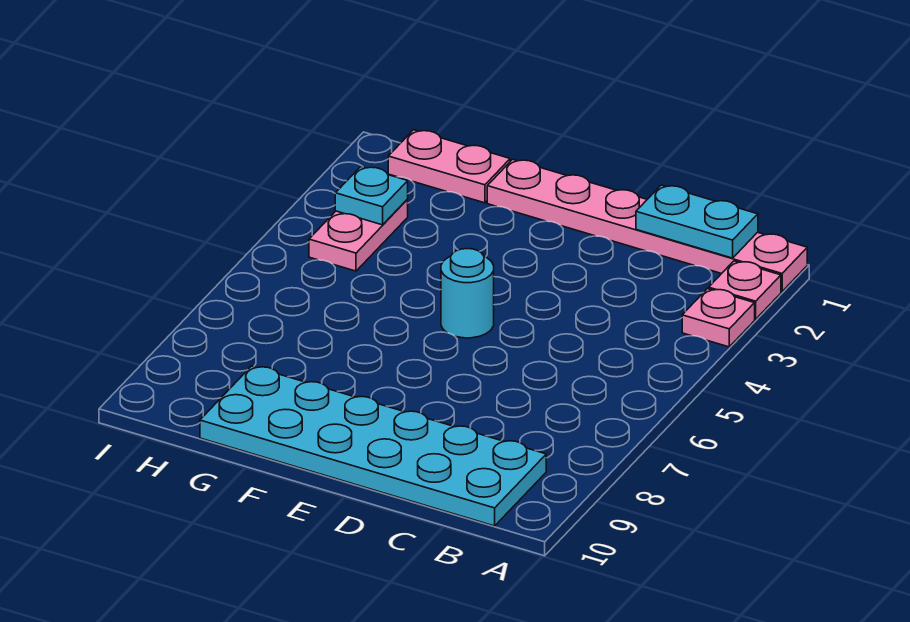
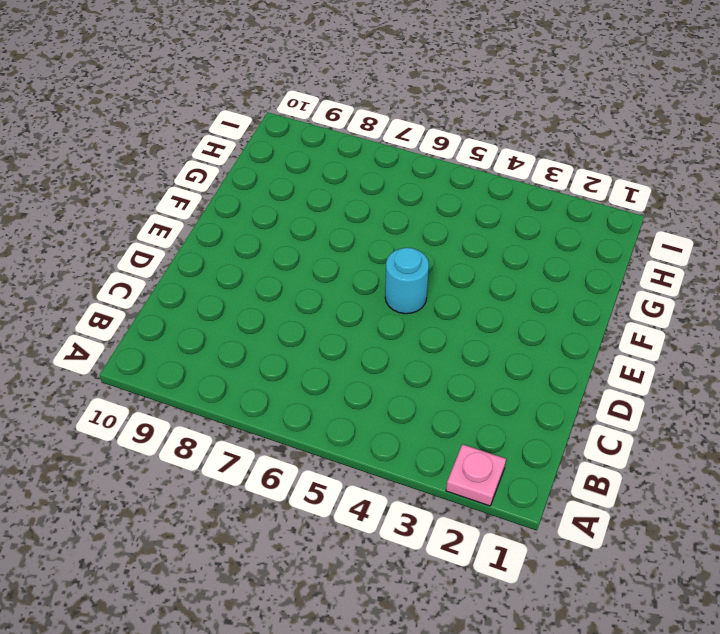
none -> pink 1x6 plate [487,159,807,291]
none -> pink 1x1 plate [682,289,755,347]

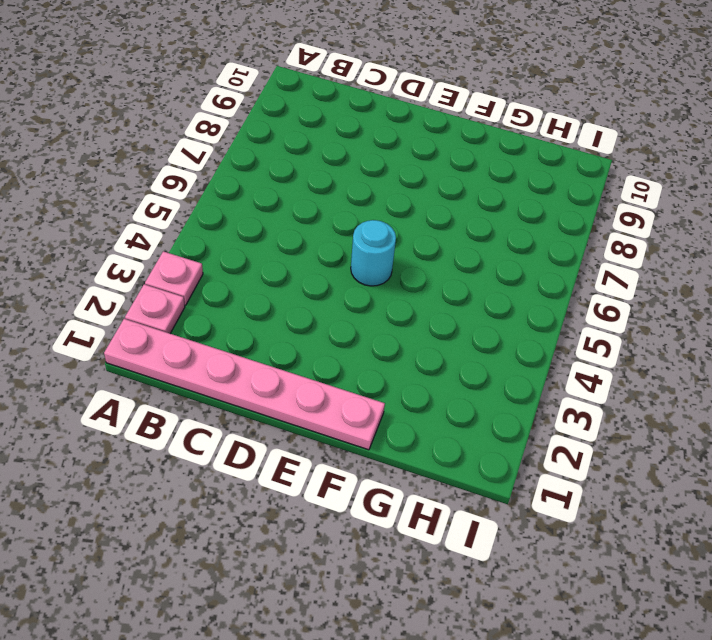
none -> cyan 2x6 plate [200,366,546,526]
none -> pink 1x2 plate [388,130,510,203]

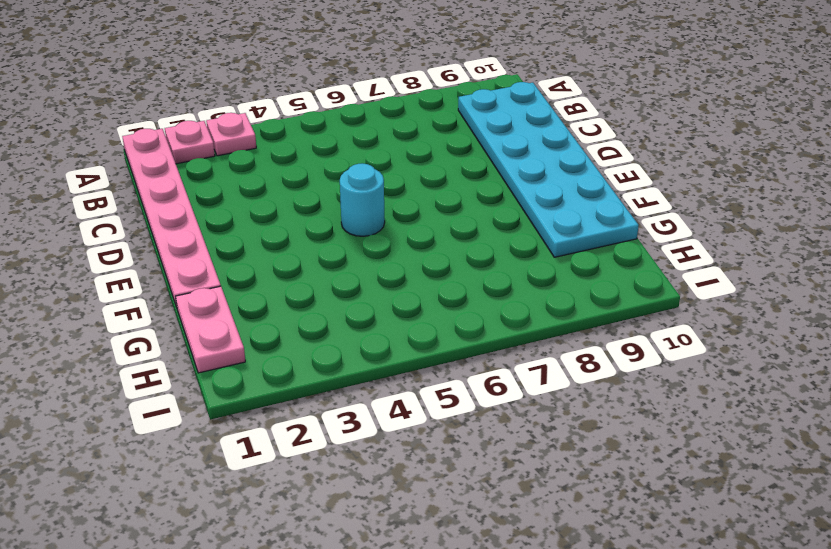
none -> pink 1x2 plate [309,199,408,271]
none -> cyan 1x2 plate [636,185,758,258]

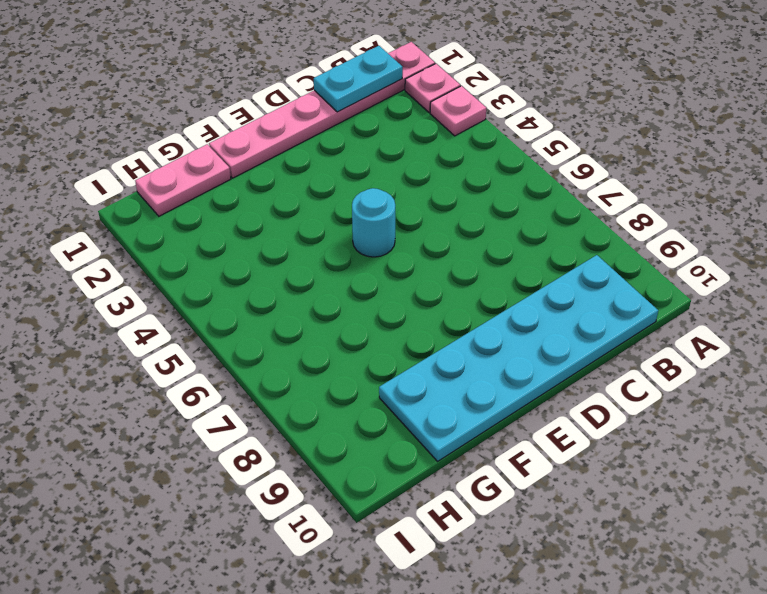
none -> pink 1x2 plate [309,199,408,271]
none -> cyan 1x1 plate [335,167,408,225]

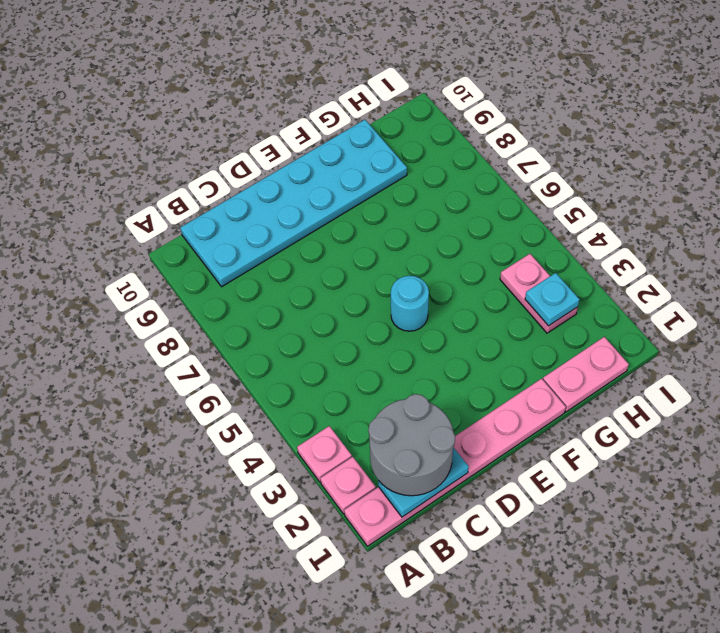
grey 2x2 round brick [368,394,455,496] -> none

